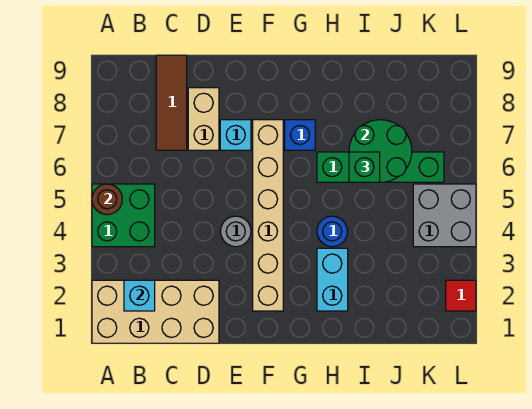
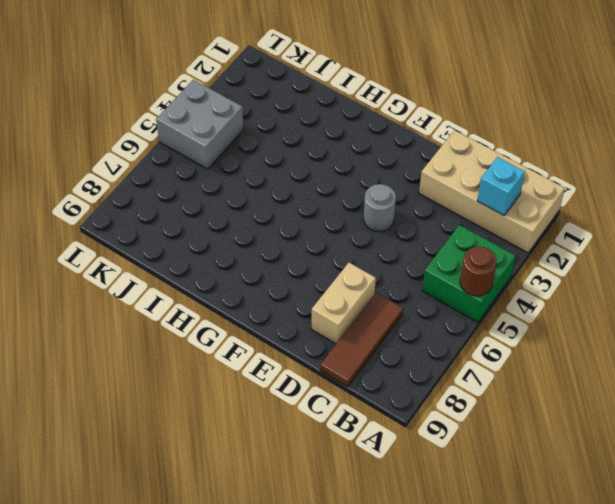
none -> cyan 1x1 brick [220,120,251,150]
none -> tan 1x6 brick [253,120,283,311]
none -> blue 1x1 brick [285,120,315,150]

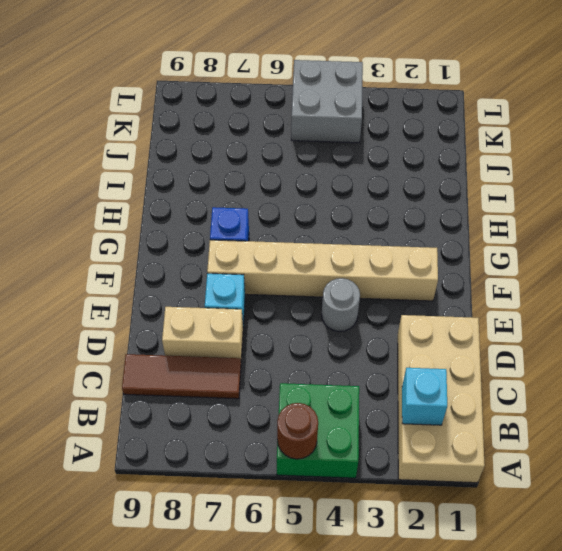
none -> cyan 1x2 brick [317,248,348,311]
none -> blue 1x1 round brick [317,216,347,247]
none -> green 1x4 brick [317,152,444,182]

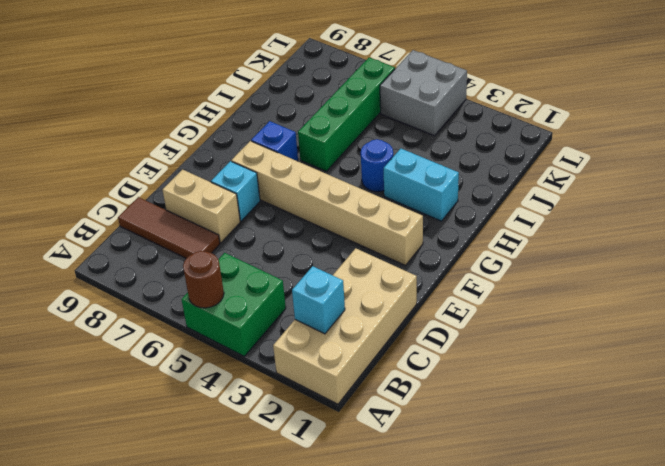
none -> grey 1x1 round brick [221,216,251,247]
none -> red 1x1 tile [446,280,476,311]
none -> green 2x2 round brick [349,120,412,182]

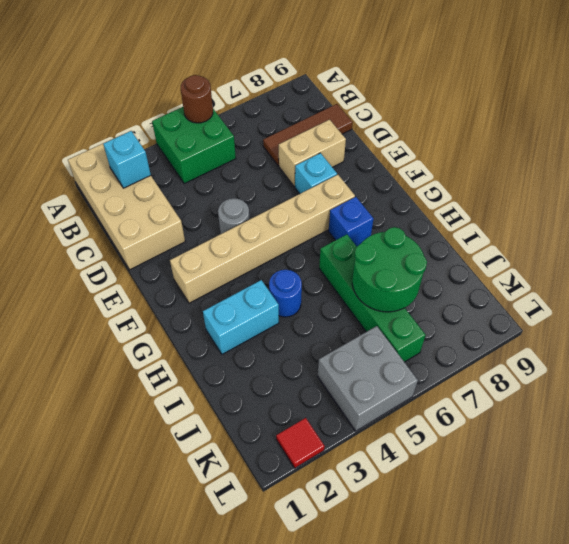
none -> green 1x1 brick [349,152,380,182]

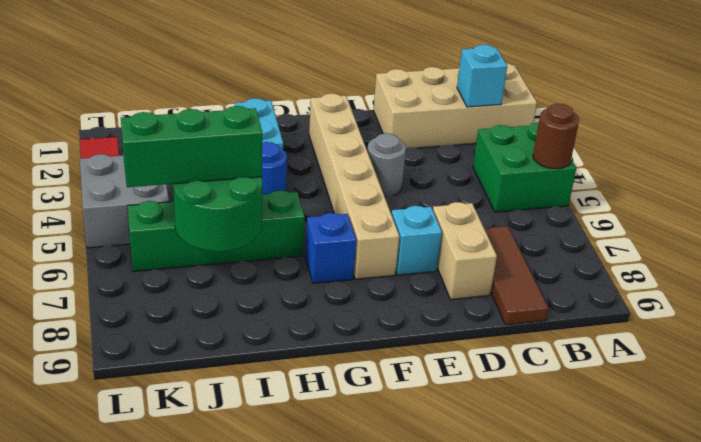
green 1x3 brick [121,106,262,187] -> green 1x1 brick [349,152,380,182]

